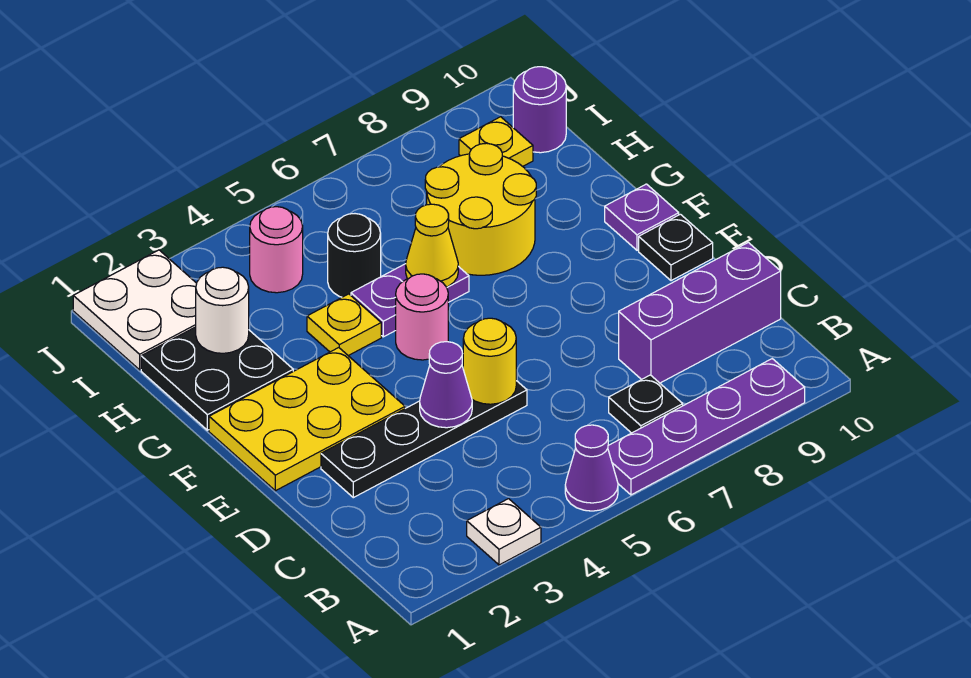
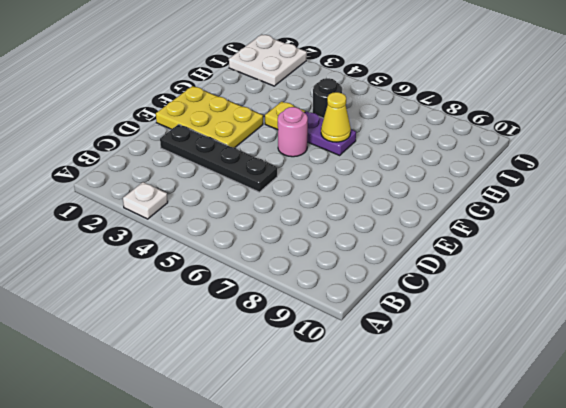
none -> purple 1x1 cone [565,425,618,511]
none -> purple 1x4 plate [608,359,805,495]
none -> black 1x1 plate [609,375,683,433]

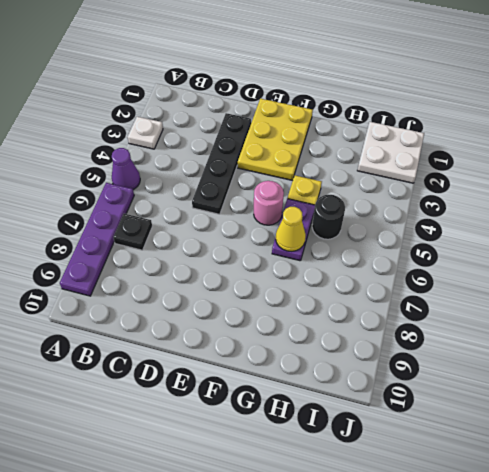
none -> purple 1x3 brick [619,242,781,383]
none -> black 1x1 plate [639,214,713,281]
none -> purple 1x1 plate [605,184,679,250]

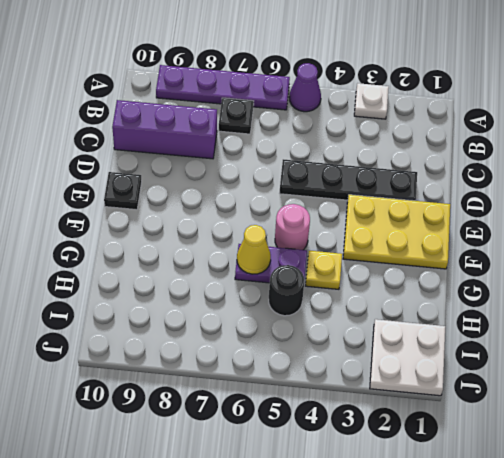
none -> purple 1x1 plate [605,184,679,250]
none -> black 2x2 plate [141,327,293,430]
none -> yellow 2x2 round brick [425,143,536,275]

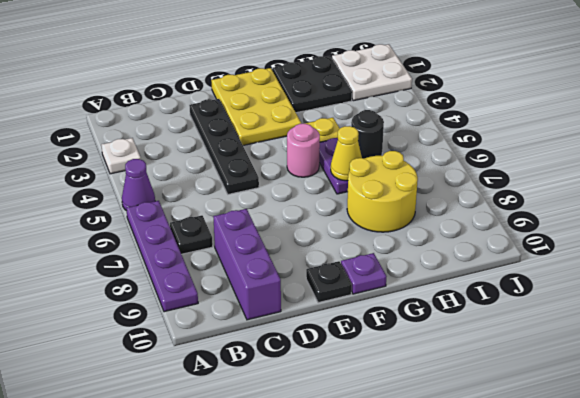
none -> pink 1x1 round brick [250,207,303,293]
none -> yellow 1x1 plate [459,117,533,166]
none -> purple 1x1 round brick [513,67,566,153]

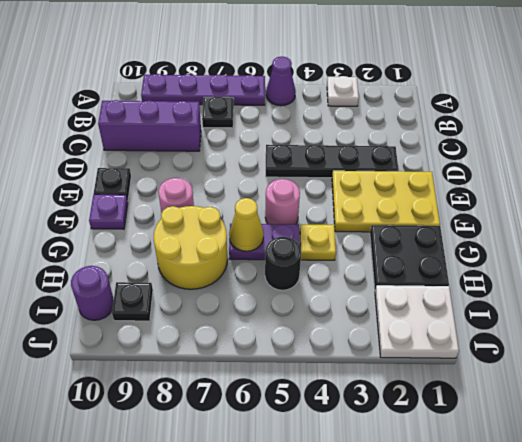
pink 1x1 round brick [158,178,194,213] -> pink 1x1 round brick moved to [250,207,303,293]
black 1x1 plate [112,282,153,321] -> yellow 1x1 plate [459,117,533,166]
none -> purple 1x1 cone [420,342,472,428]
none -> yellow 1x1 round brick [463,318,516,404]
none -> white 1x1 round brick [196,267,249,353]

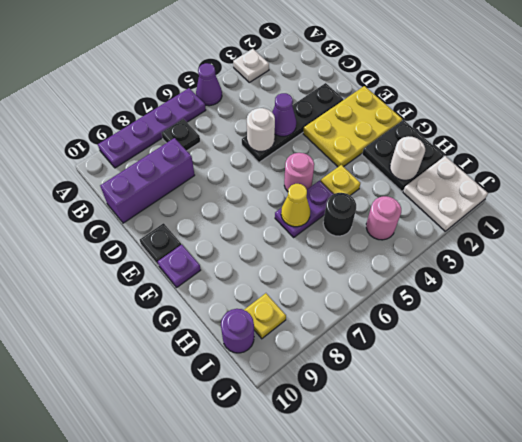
white 1x1 round brick [247,108,275,152] -> yellow 1x1 round brick [463,318,516,404]
none -> yellow 2x2 round brick [425,143,536,275]

